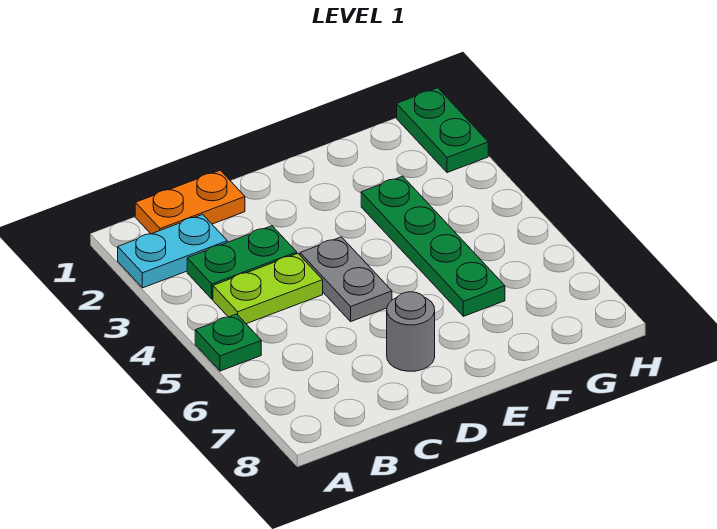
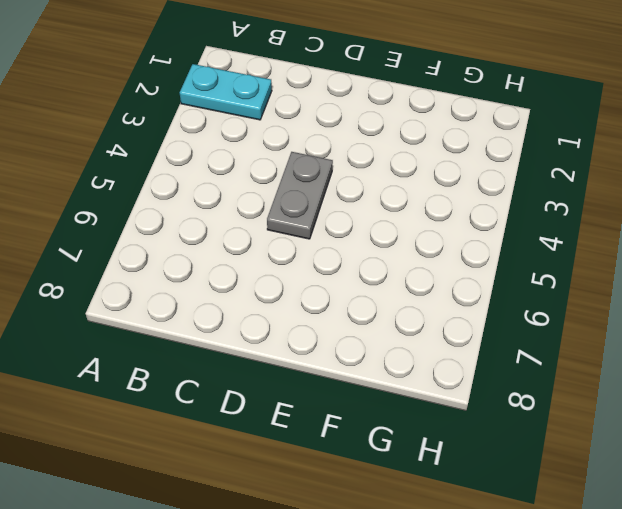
none -> green 1x1 plate [195,314,261,371]
none -> orange 1x2 plate [135,170,245,234]

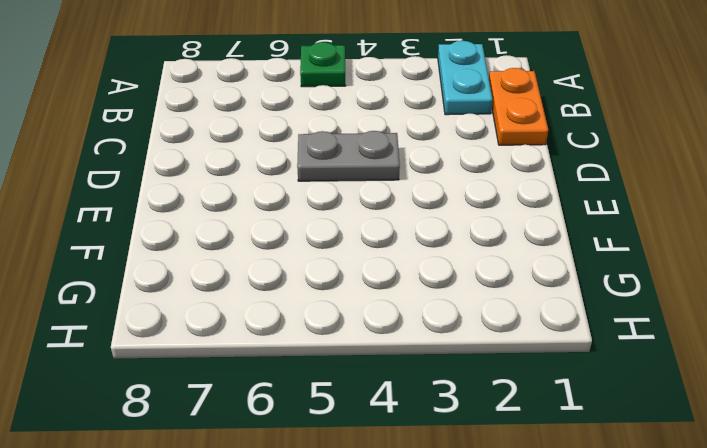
none -> green 1x2 plate [187,226,297,299]
none -> lime 1x2 plate [213,254,323,324]

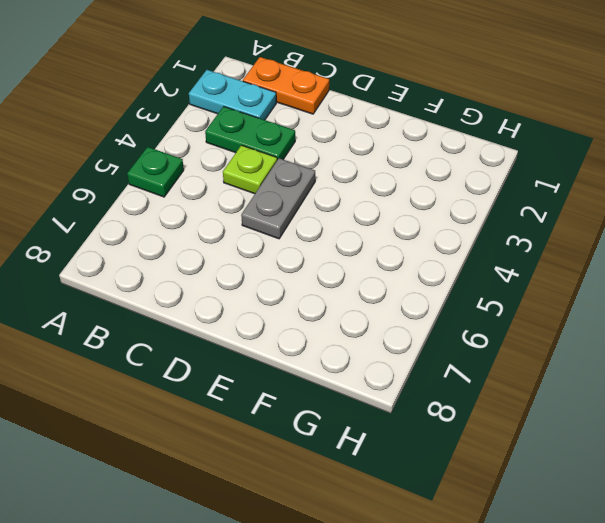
lime 1x1 plate [223,145,277,194] -> lime 1x2 plate [213,254,323,324]
none -> grey 1x1 round brick [387,292,435,371]
none -> green 1x4 plate [361,176,505,316]

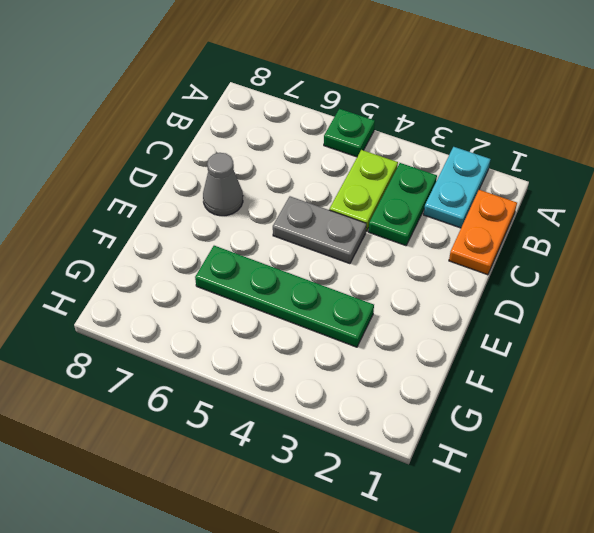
grey 1x1 cone [203,153,243,216] -> grey 1x1 round brick [387,292,435,371]
none -> green 1x2 plate [397,88,488,173]

